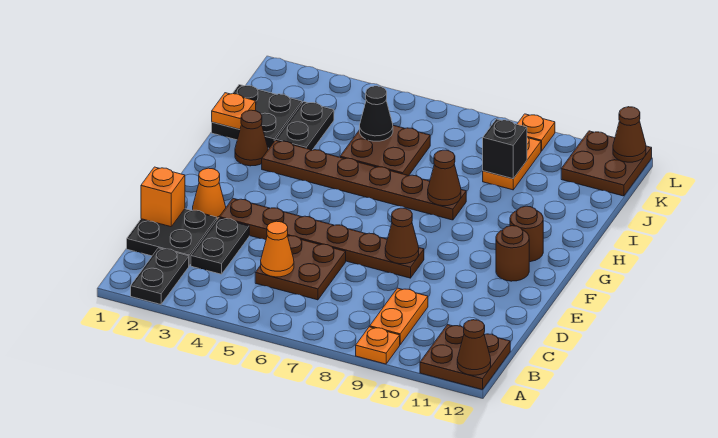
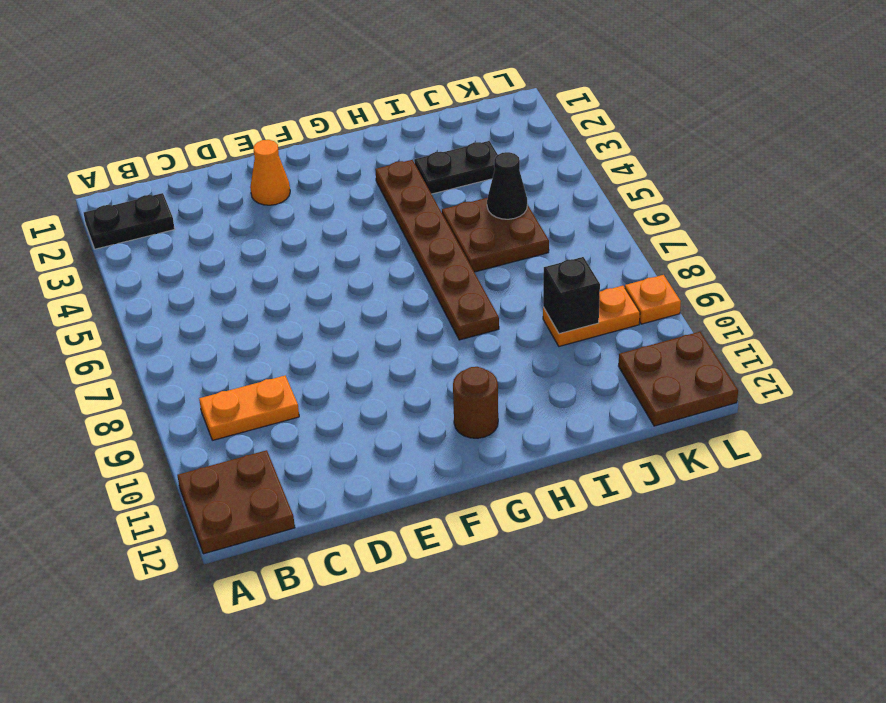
none -> orange 1x1 plate [356,327,400,364]
none -> black 2x2 plate [127,209,217,266]
none -> black 1x2 plate [191,218,249,274]

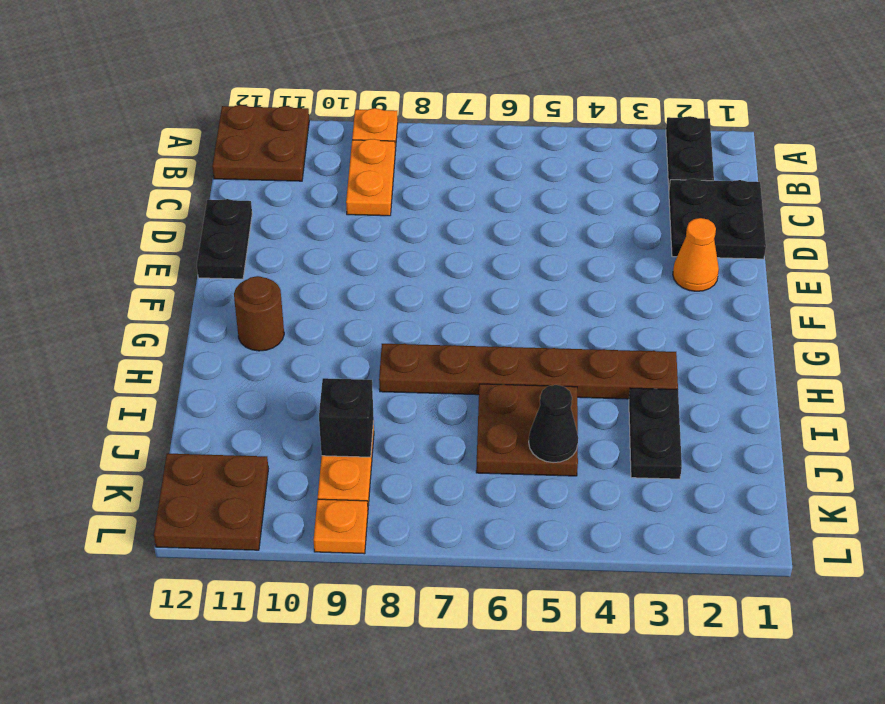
black 1x2 plate [197,199,252,279] -> black 1x2 plate moved to [191,218,249,274]
none -> brown 2x2 plate [255,236,346,300]
none -> brown 1x6 plate [219,199,424,278]
none -> brown 1x1 round brick [496,226,529,281]

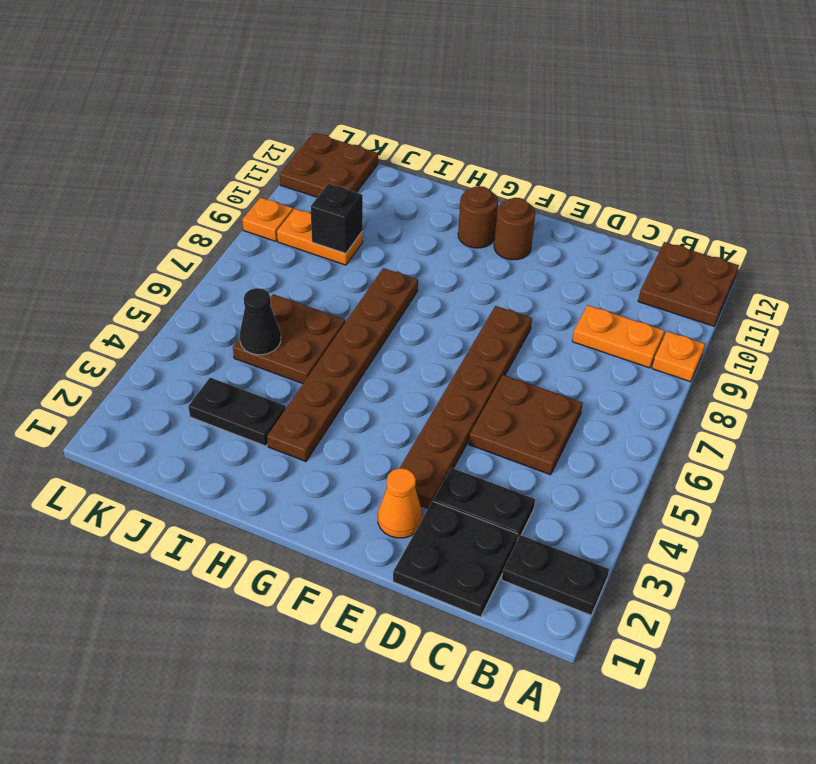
none -> brown 1x1 cone [235,110,268,166]
none -> black 2x2 plate [212,85,302,148]
none -> brown 1x1 cone [457,320,491,375]

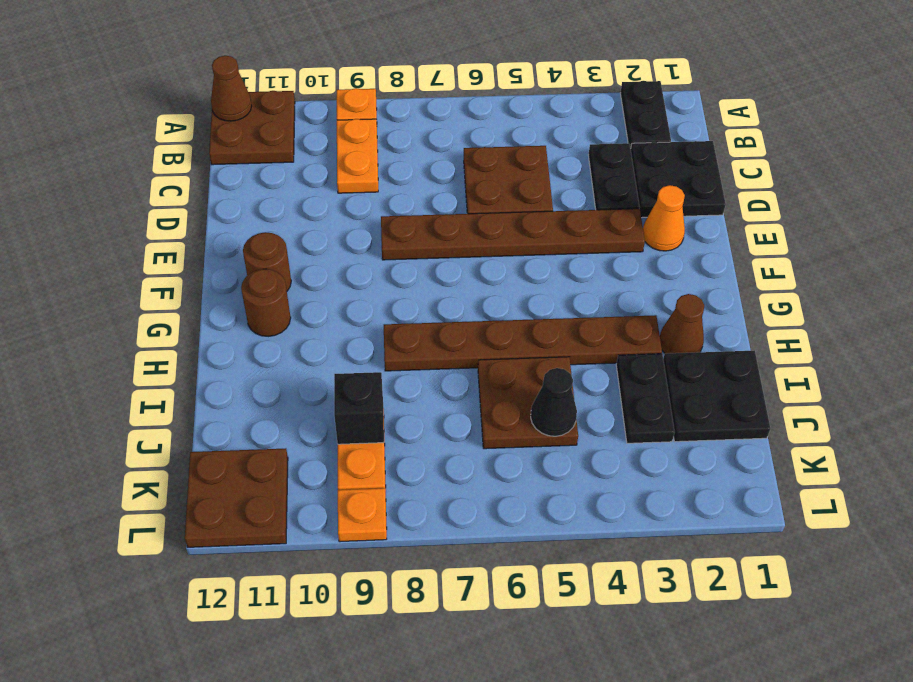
none -> orange 1x1 cone [261,221,294,277]
none -> orange 1x1 brick [141,167,185,227]
none -> brown 1x1 cone [385,208,419,264]

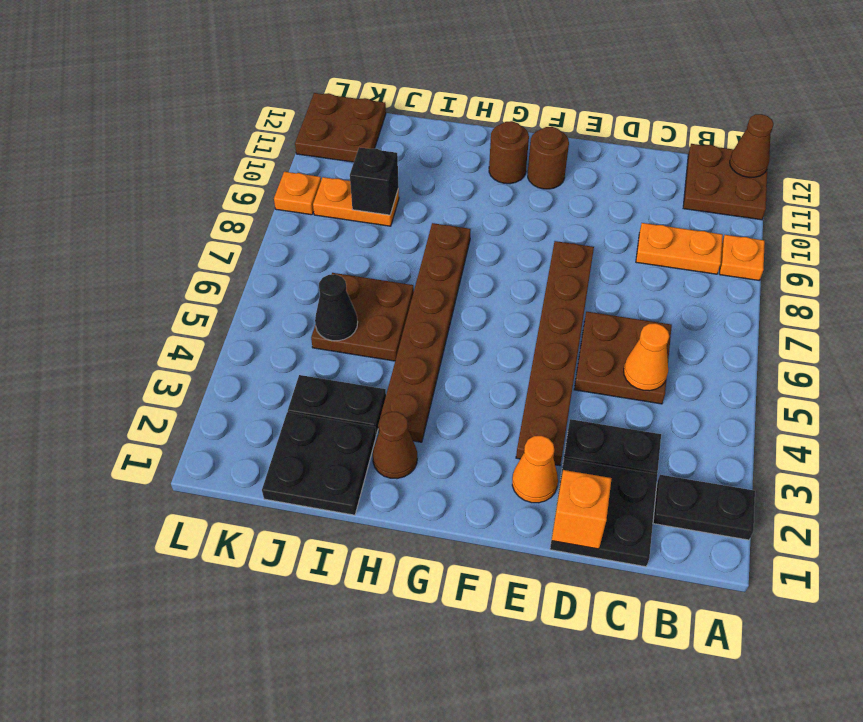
none -> brown 1x1 cone [385,208,419,264]
none -> brown 1x1 cone [428,150,461,206]
none -> orange 1x1 plate [212,93,256,129]

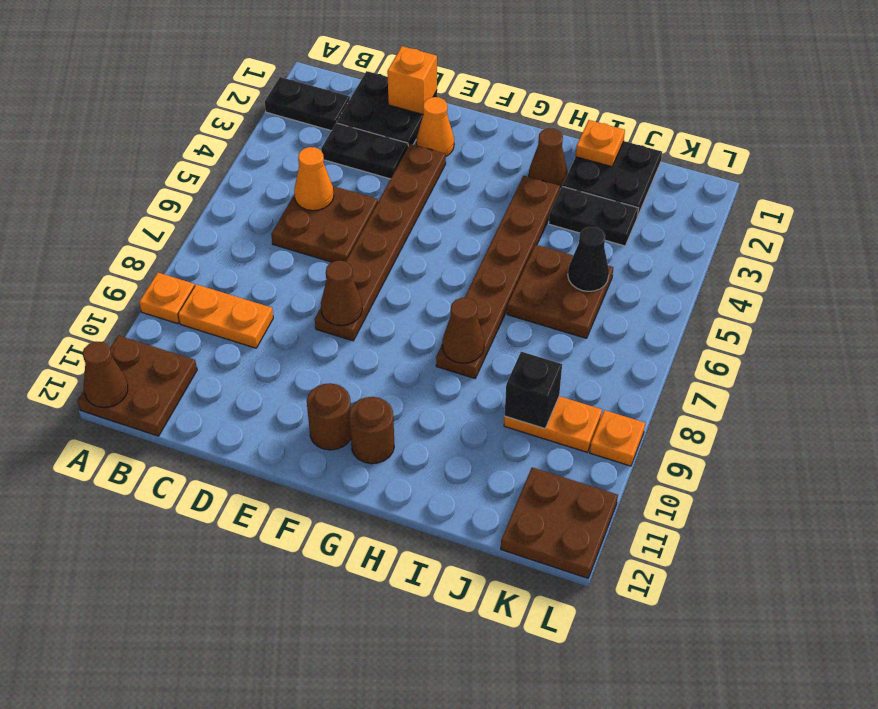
none -> brown 1x1 cone [613,107,646,162]

